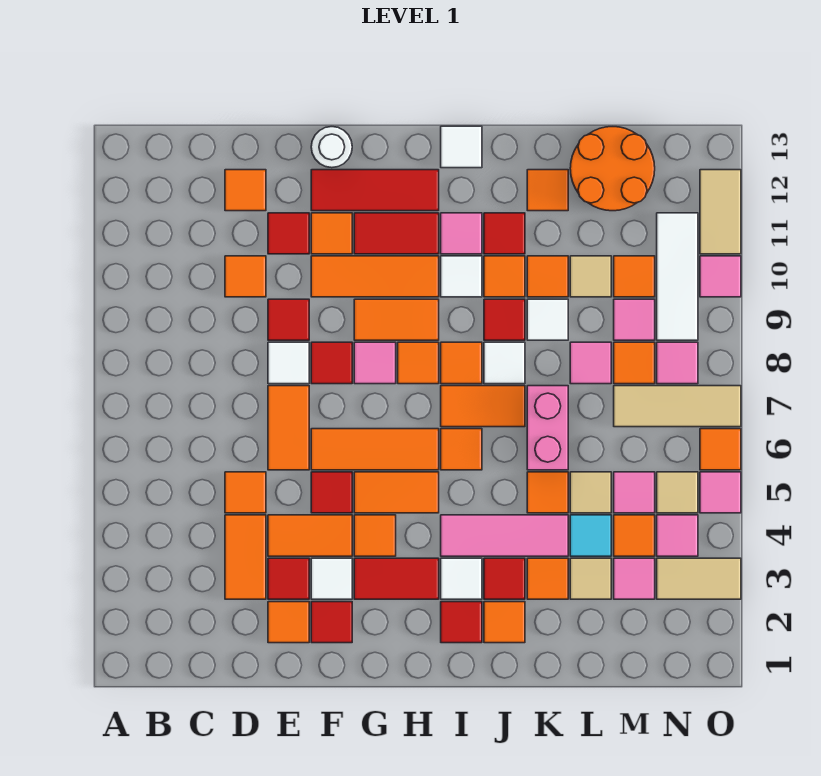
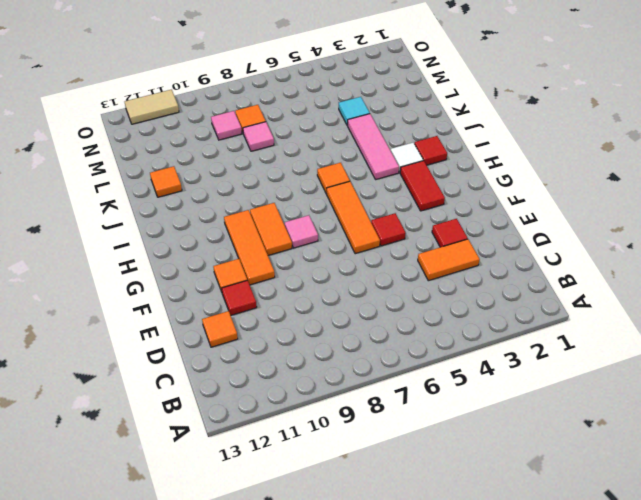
none -> orange 1x1 tile [225,472,266,513]
none -> orange 1x1 tile [225,256,266,297]
none -> orange 1x1 tile [268,602,309,643]
none -> orange 1x2 tile [268,515,352,556]

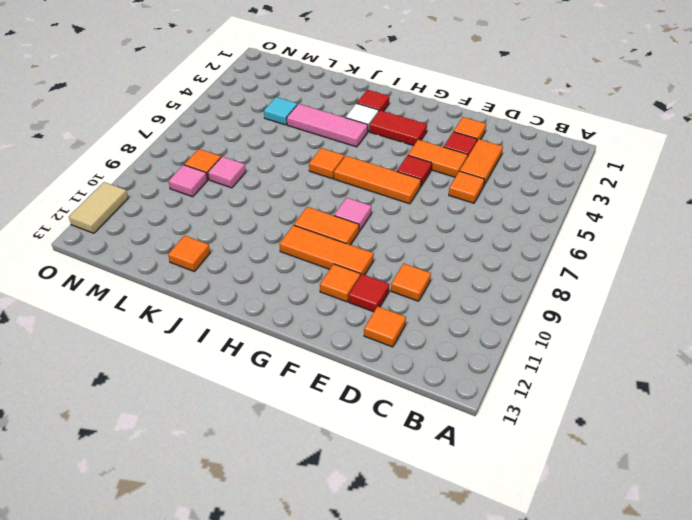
none -> orange 1x2 tile [268,386,309,470]
none -> white 1x1 tile [268,342,309,384]
none -> red 1x1 tile [268,299,309,340]
none -> red 1x1 tile [311,602,352,643]

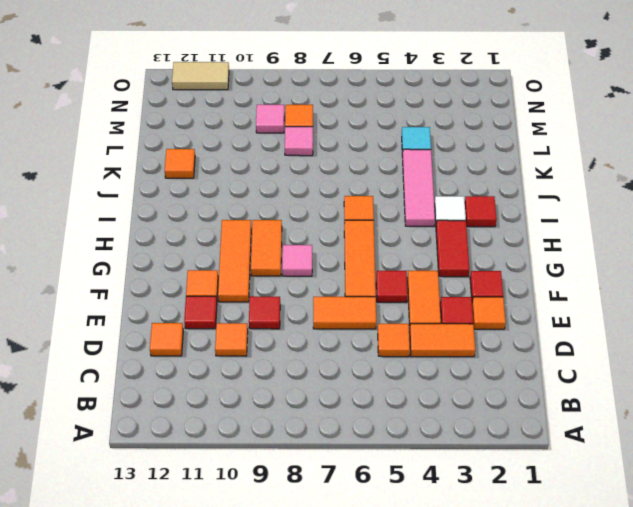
none -> white 1x1 tile [268,342,309,384]
none -> white 1x1 tile [311,558,352,599]
none -> red 1x1 tile [311,342,352,384]
none -> red 1x3 tile [311,170,439,211]

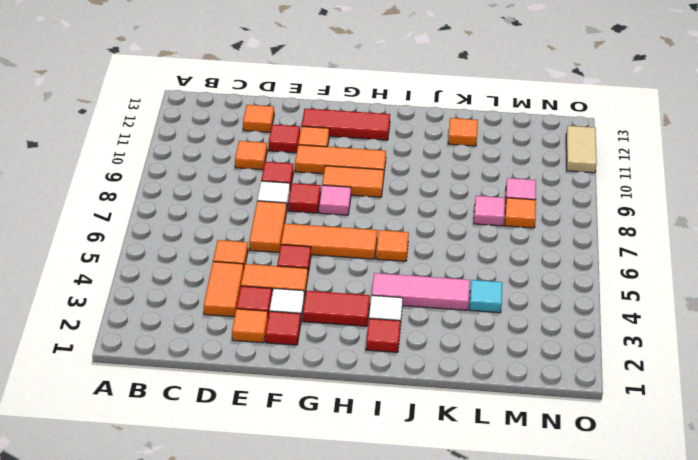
none -> white 1x1 round brick [311,127,352,168]
none -> orange 1x1 tile [354,515,396,556]
none -> orange 1x2 tile [354,472,439,513]
none -> red 1x2 tile [354,213,439,254]

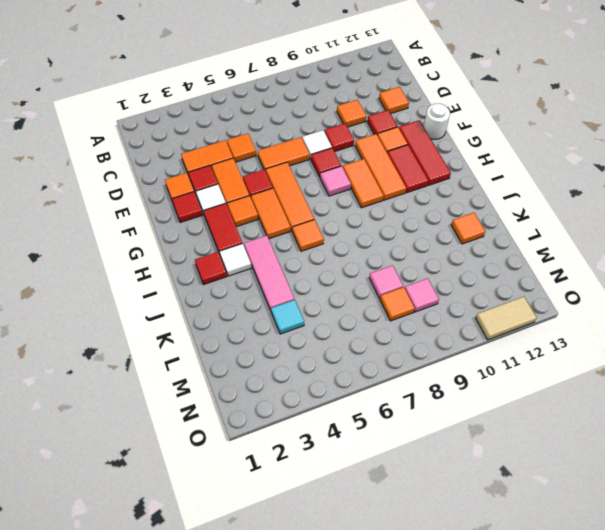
none -> orange 1x1 tile [398,342,439,384]
none -> orange 1x2 tile [441,386,525,427]
none -> orange 1x1 tile [441,342,482,384]
none -> white 1x1 tile [441,256,482,297]

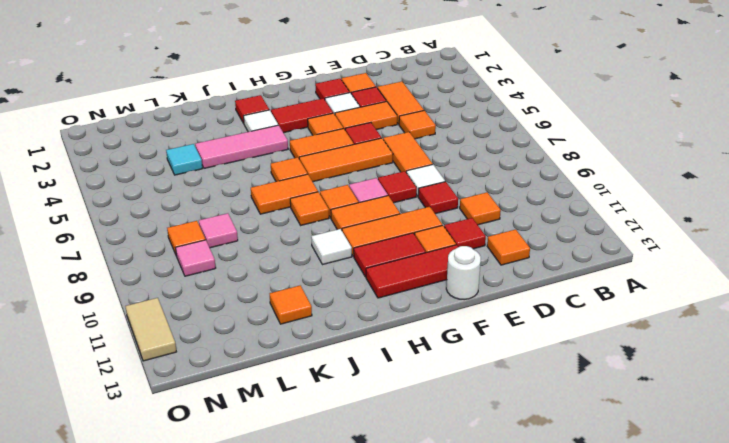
none -> pink 1x1 tile [441,213,482,254]
none -> white 1x1 tile [441,126,482,168]
none -> orange 1x1 tile [484,602,525,643]
none -> red 1x1 tile [484,558,525,599]

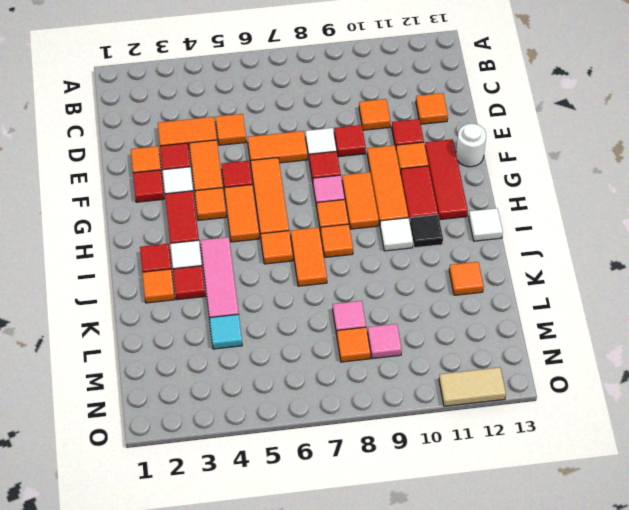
black 1x1 tile [410,215,443,248] -> pink 1x1 tile [441,213,482,254]
none -> white 1x1 tile [484,342,525,384]
none -> red 1x1 tile [484,299,525,340]
none -> orange 1x1 tile [484,256,525,297]
none -> red 1x1 tile [484,213,525,254]

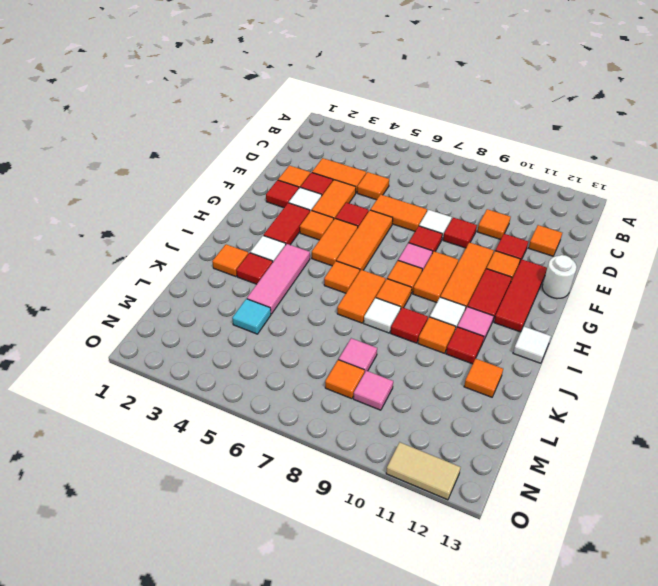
none -> red 1x1 tile [441,602,482,643]
none -> orange 1x1 tile [527,558,568,599]
none -> orange 1x1 tile [527,472,568,513]
none -> pink 1x2 brick [527,386,568,470]

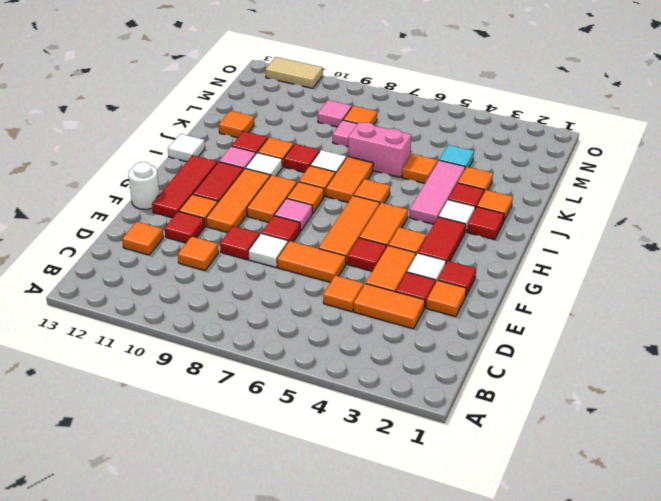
none -> white 1x1 tile [527,299,568,340]
none -> orange 1x1 tile [527,256,568,297]
none -> tan 1x1 tile [570,558,611,599]
none -> tan 1x1 tile [570,472,611,513]

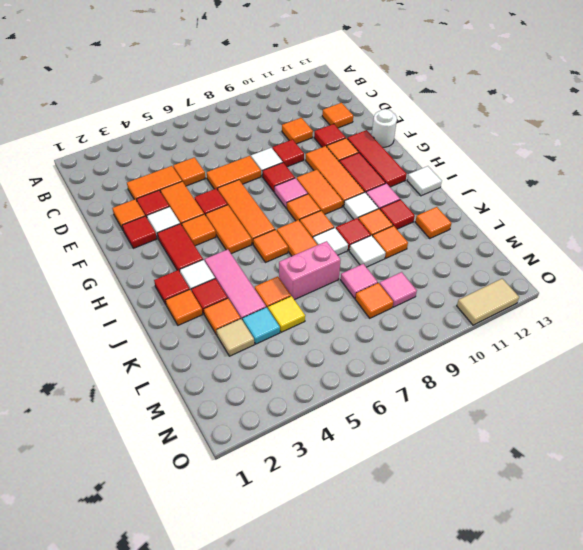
yellow 1x1 tile [268,296,305,332] -> tan 1x1 tile [570,472,611,513]
none -> tan 1x1 tile [570,256,611,297]
none -> orange 2x2 round brick [570,127,655,211]
none -> pink 1x1 tile [614,558,655,599]
none -> orange 1x1 tile [614,515,655,556]

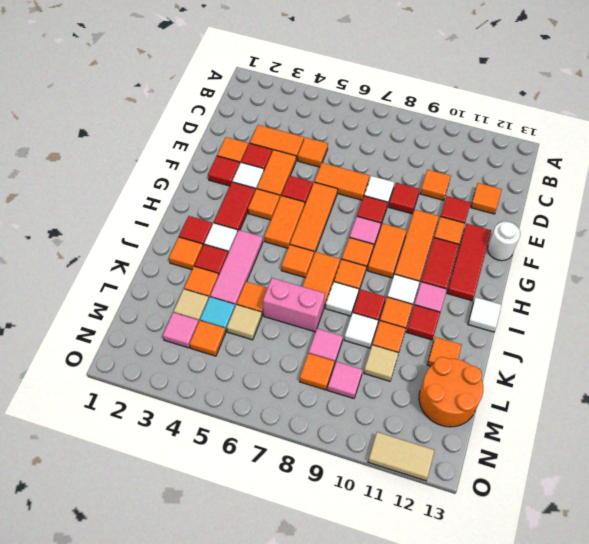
none -> pink 1x1 tile [614,472,655,513]
none -> tan 1x3 tile [614,386,741,427]
none -> orange 1x1 tile [614,256,655,297]
none -> tan 1x2 tile [657,558,741,599]

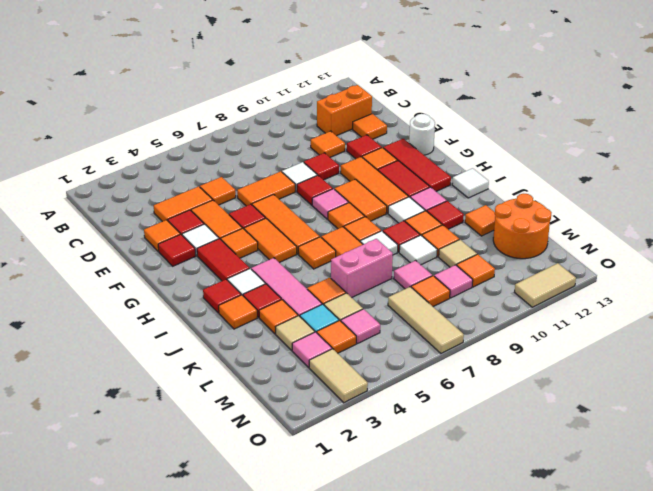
orange 1x2 brick [317,85,372,136] -> none
none -> pink 1x1 tile [657,515,698,556]
none -> tan 1x1 tile [657,472,698,513]
none -> pink 1x1 tile [657,342,698,384]
none -> white 1x3 tile [657,213,698,340]

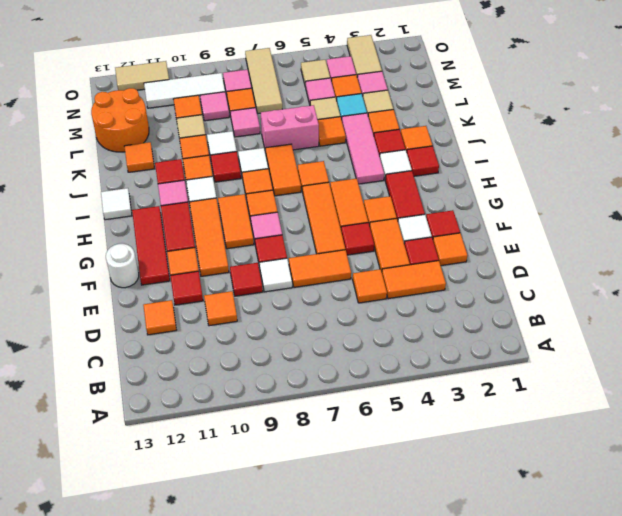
none -> pink 1x1 tile [700,472,741,513]
none -> orange 1x1 tile [700,429,741,470]
none -> pink 1x1 tile [700,256,741,297]

